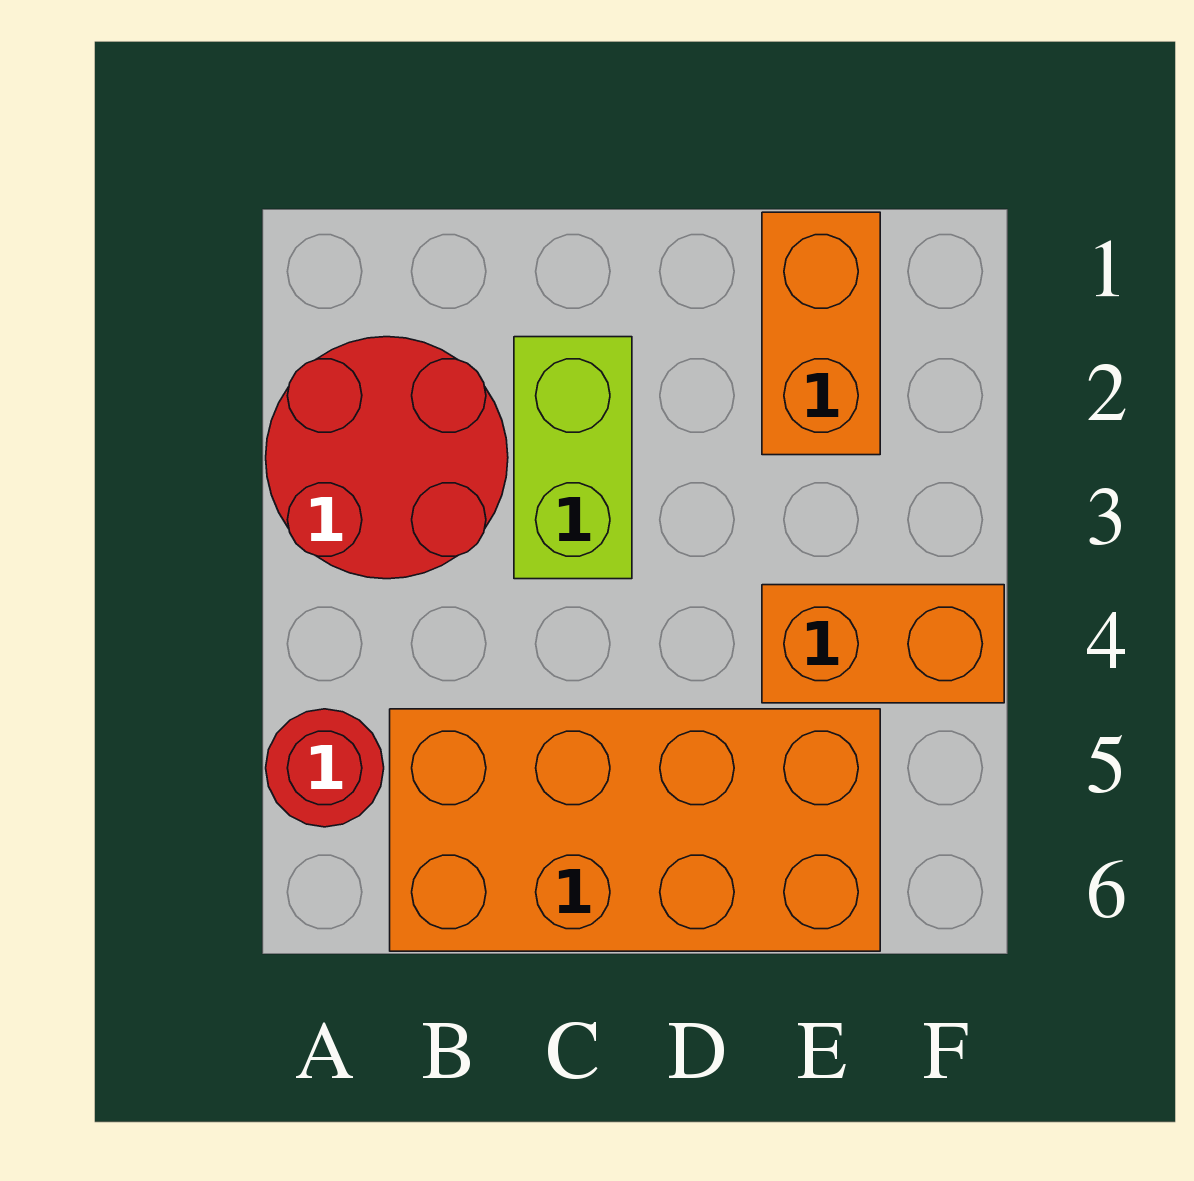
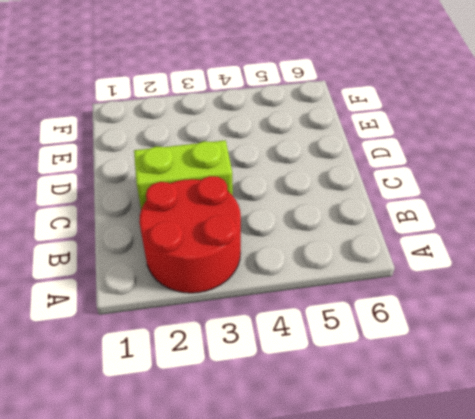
none -> red 1x1 round brick [266,709,384,827]
none -> orange 2x4 brick [390,709,880,951]

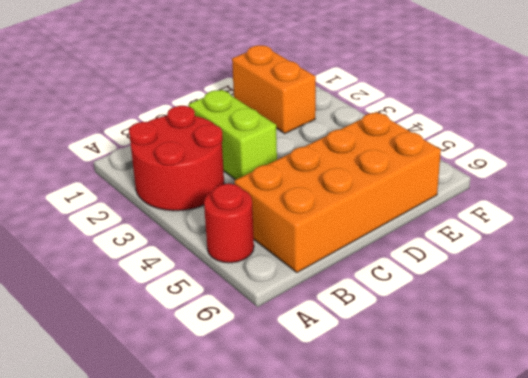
none -> orange 1x2 brick [762,585,1004,703]

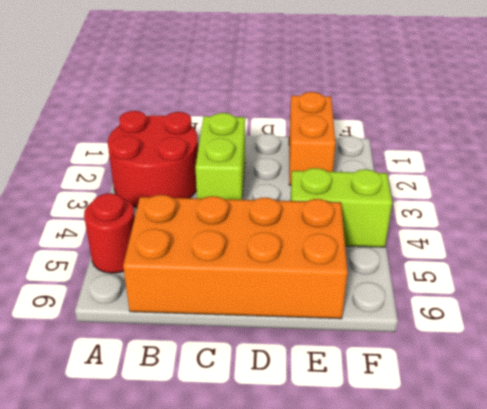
lime 1x2 brick [290,168,392,247] -> orange 1x2 brick [762,585,1004,703]

